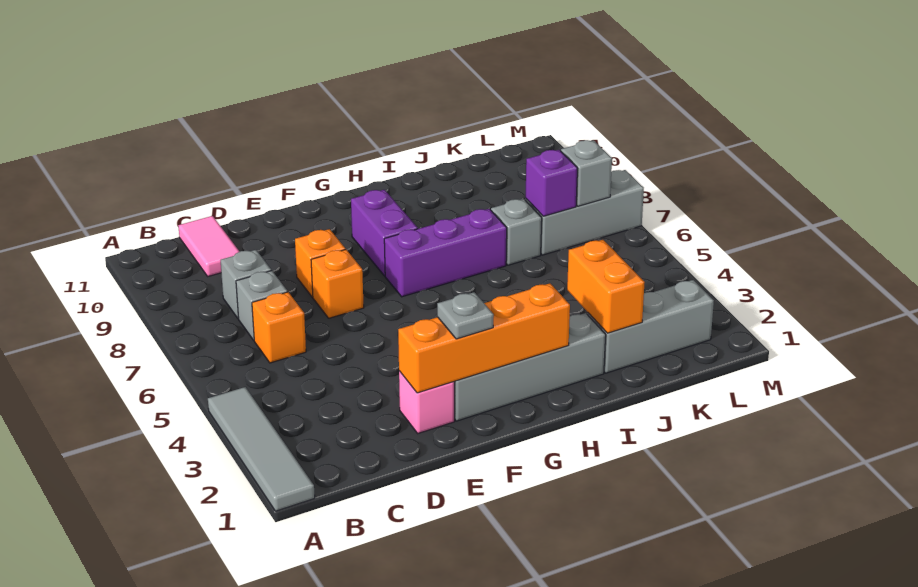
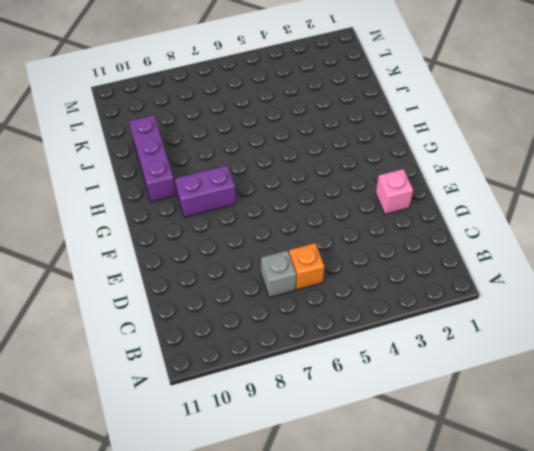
purple 1x3 brick [129,115,176,202] -> purple 1x3 brick moved to [384,209,507,297]
none -> grey 1x4 tile [208,387,315,511]
none -> grey 1x1 brick [221,250,271,319]
none -> pink 1x2 tile [178,216,239,276]

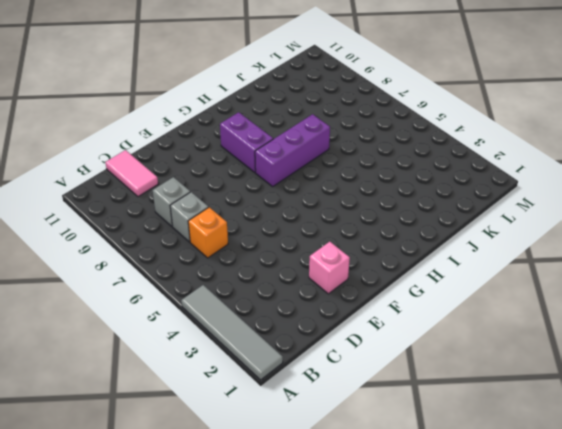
none -> orange 1x1 brick [311,249,364,318]
none -> orange 1x1 brick [295,229,345,297]
none -> grey 1x4 brick [454,313,606,421]

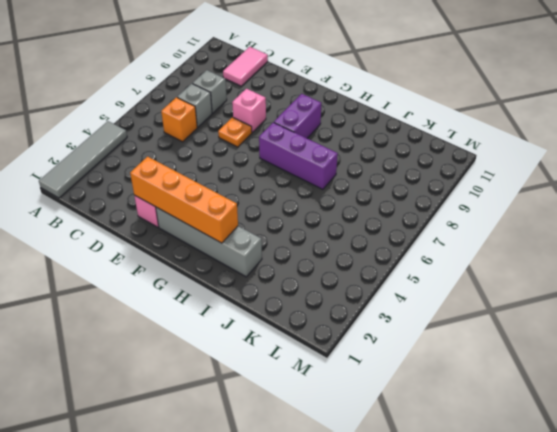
orange 1x1 plate [218,117,252,147] -> orange 1x1 brick [311,249,364,318]
pink 1x1 brick [232,89,266,133] -> orange 1x1 brick [295,229,345,297]
none -> grey 1x3 brick [587,280,714,373]
none -> grey 1x1 brick [491,199,542,265]
none -> grey 1x3 brick [525,170,644,255]

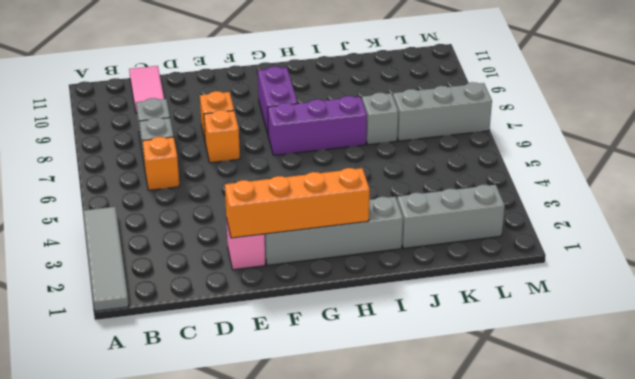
none -> orange 1x2 brick [567,240,645,333]
none -> purple 1x1 brick [526,150,577,216]
none -> grey 1x1 brick [561,140,612,206]

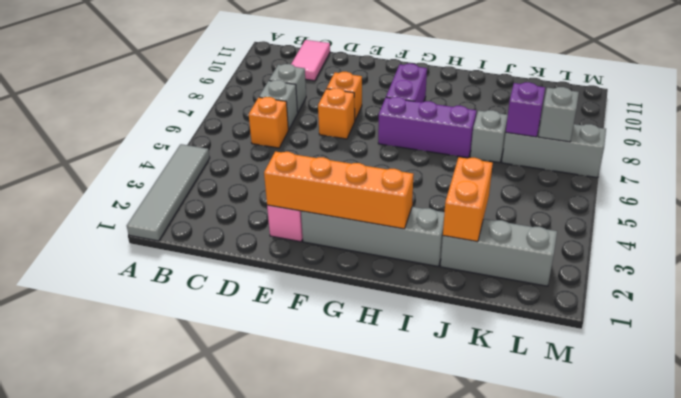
none -> grey 1x1 plate [437,292,494,339]

